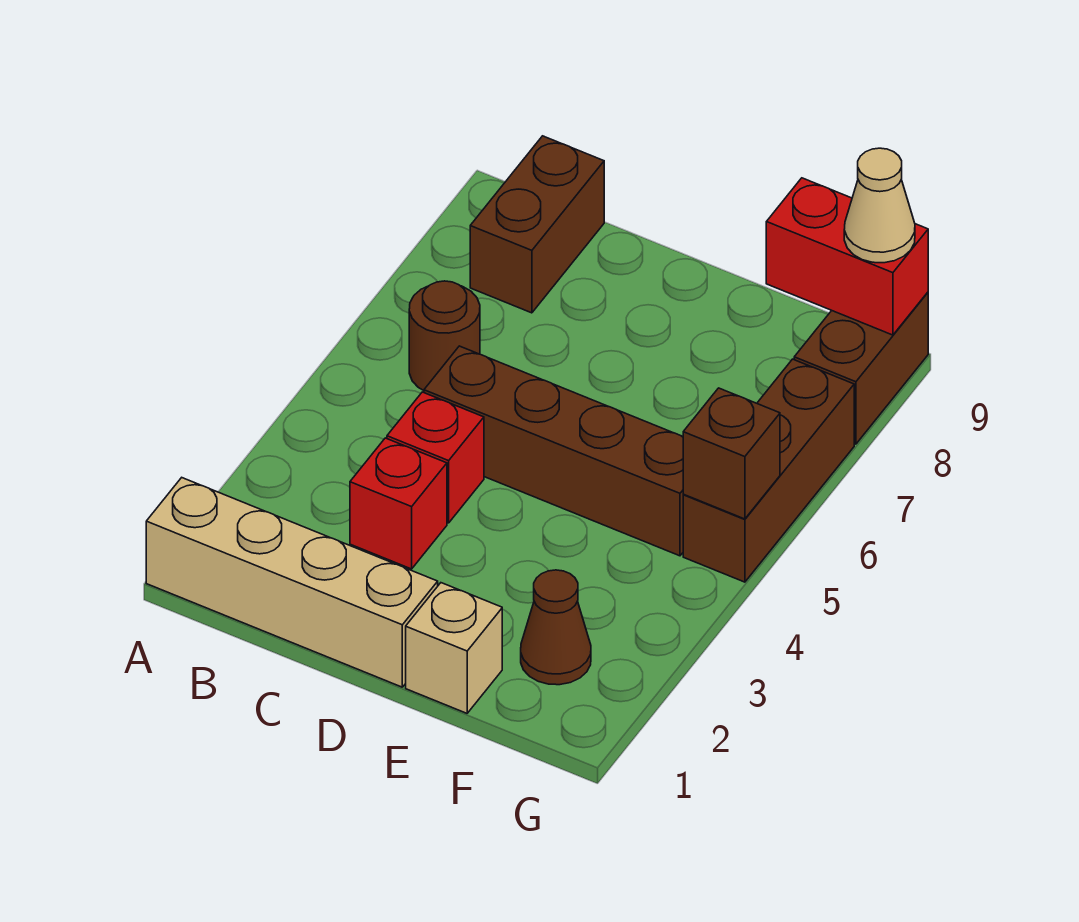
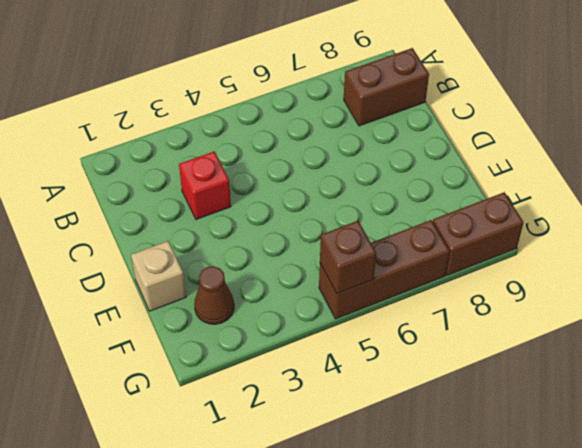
none -> tan 1x4 brick [146,478,438,687]
none -> brown 1x1 round brick [409,281,480,390]
none -> red 1x1 brick [387,392,484,523]

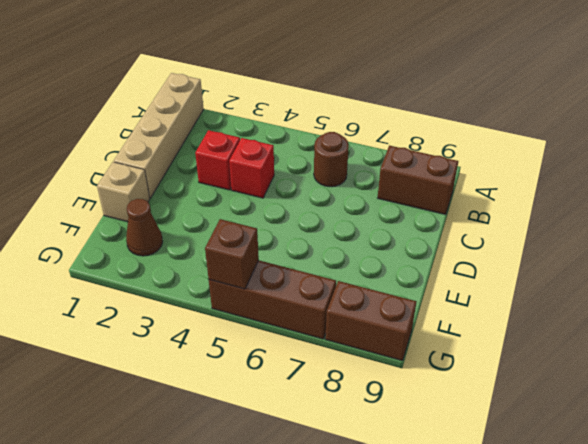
none -> brown 1x4 brick [424,346,683,556]
none -> red 1x2 brick [766,178,928,335]
none -> tan 1x1 cone [844,148,915,263]

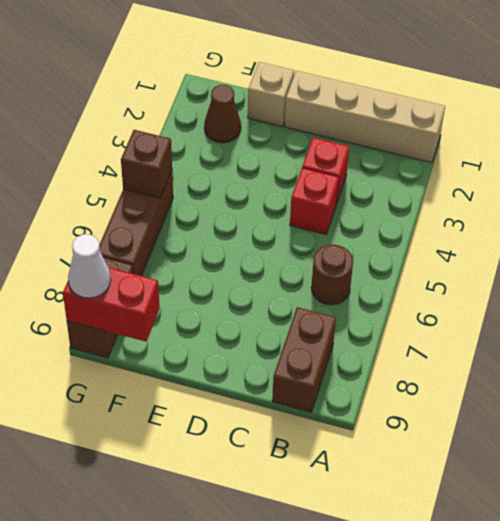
white 1x1 cone [68,234,111,298] -> tan 1x1 cone [844,148,915,263]
none -> brown 1x4 brick [424,346,683,556]

